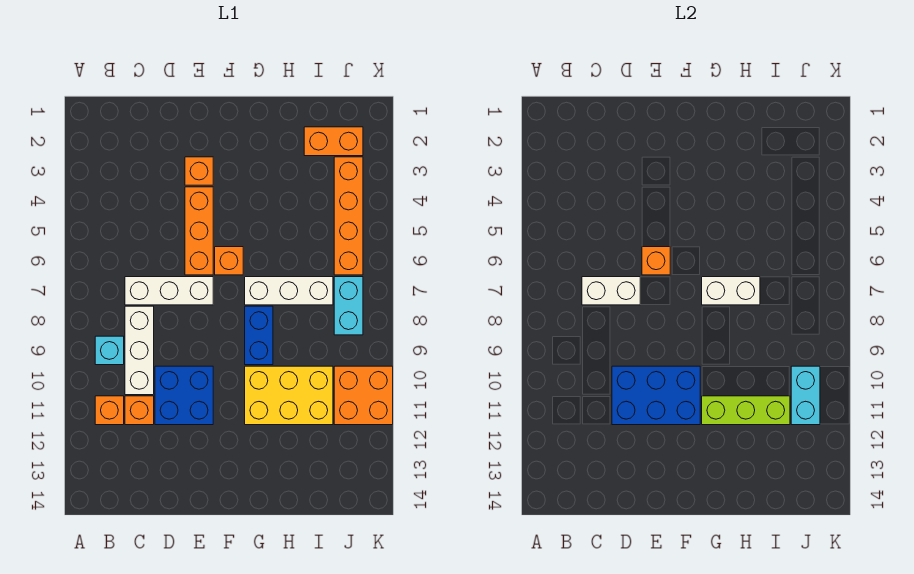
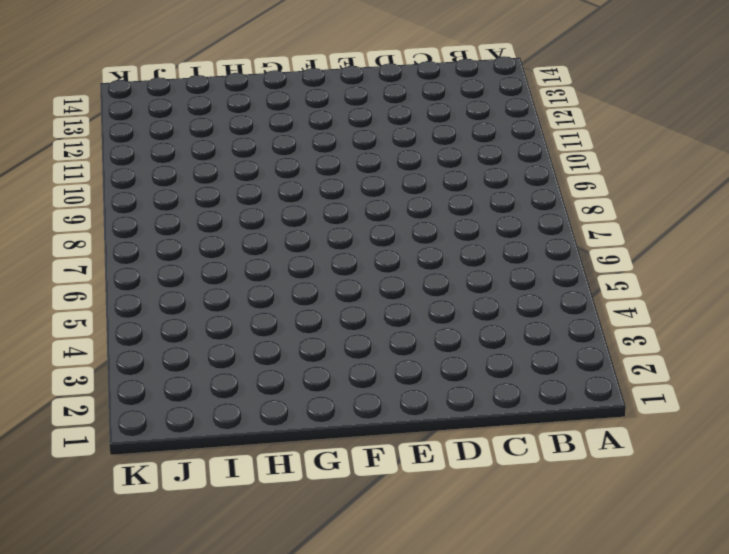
none -> cyan 1x1 brick [95,336,124,365]
none -> orange 1x1 brick [95,396,124,425]
none -> white 1x3 brick [125,277,213,305]

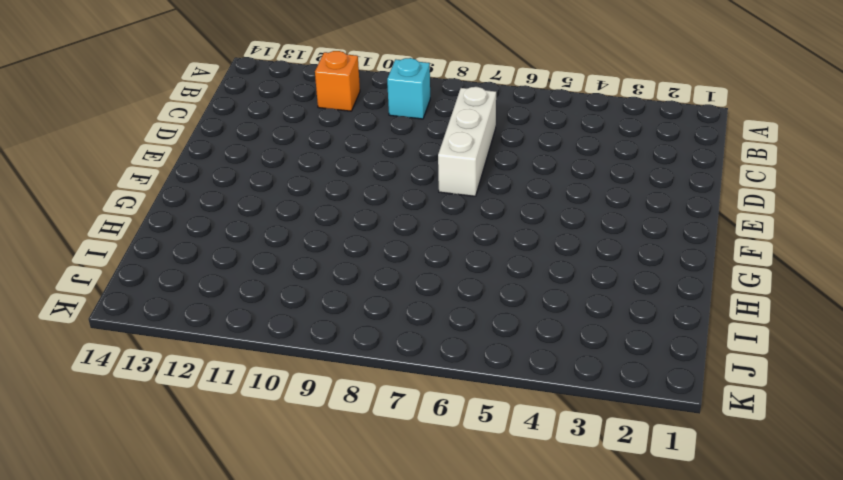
none -> white 1x3 brick [125,306,154,395]
none -> orange 1x1 brick [125,396,154,425]
none -> blue 2x2 brick [155,366,213,425]

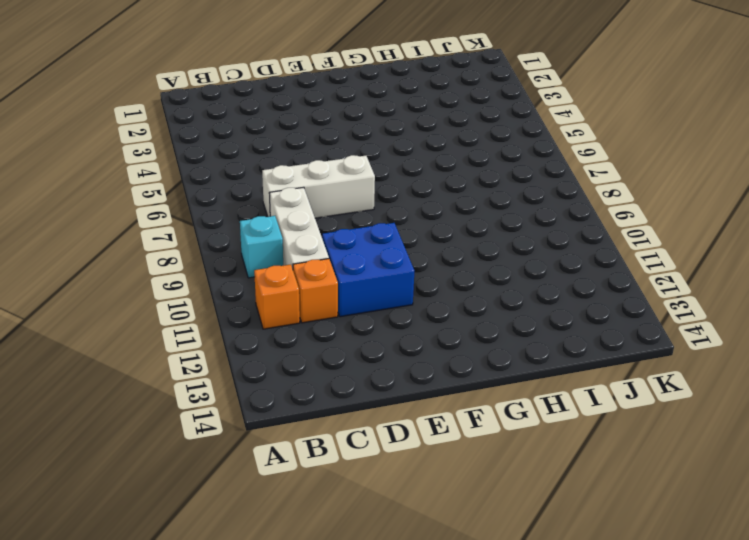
none -> orange 1x1 brick [185,157,213,185]
none -> orange 1x3 brick [185,187,213,275]
none -> orange 1x1 brick [215,247,243,275]

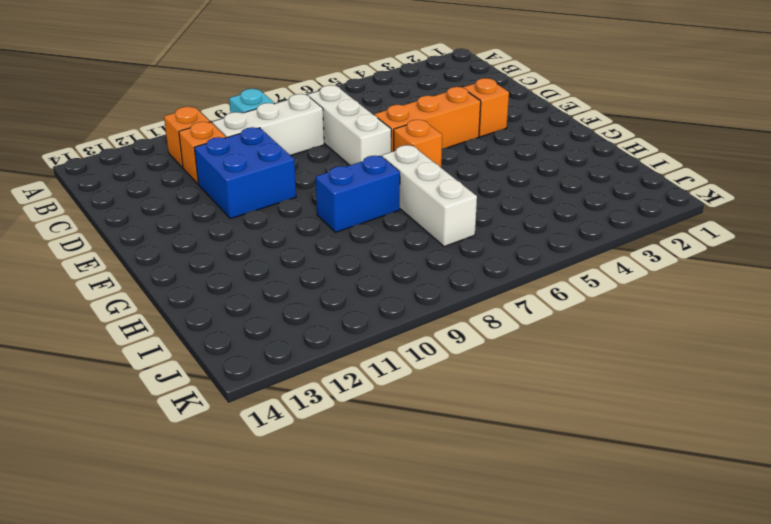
none -> yellow 2x3 brick [245,366,333,425]
none -> orange 1x2 brick [304,127,363,156]
none -> orange 1x4 brick [334,157,363,275]

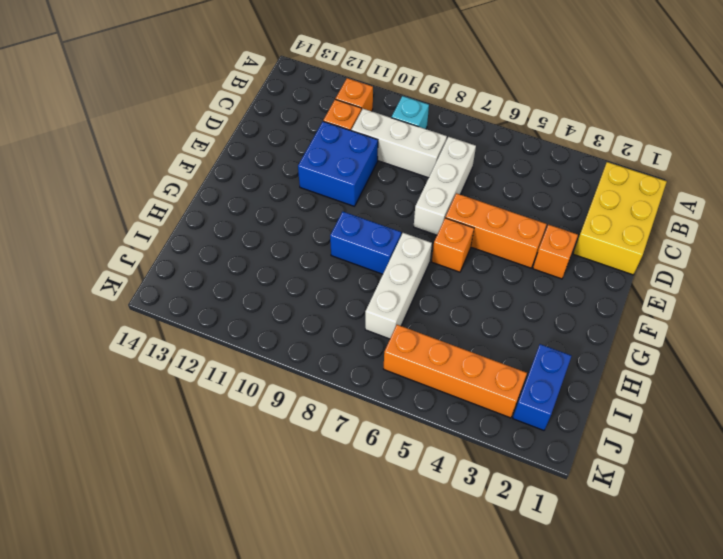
yellow 2x3 brick [573,162,667,275] -> yellow 2x3 brick moved to [245,366,333,425]
blue 1x2 brick [513,344,571,430] -> orange 1x2 brick [304,127,363,156]
none -> cyan 1x2 brick [334,277,363,335]
none -> orange 2x2 brick [334,366,393,425]
none -> white 1x2 brick [582,277,640,305]

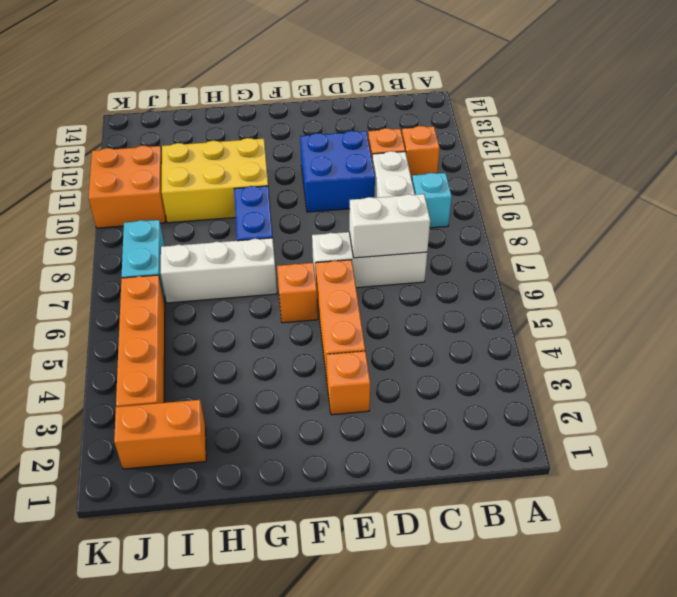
none -> blue 2x3 brick [612,366,700,425]
none -> orange 1x1 brick [642,247,670,275]
none -> white 1x2 brick [702,277,760,305]

